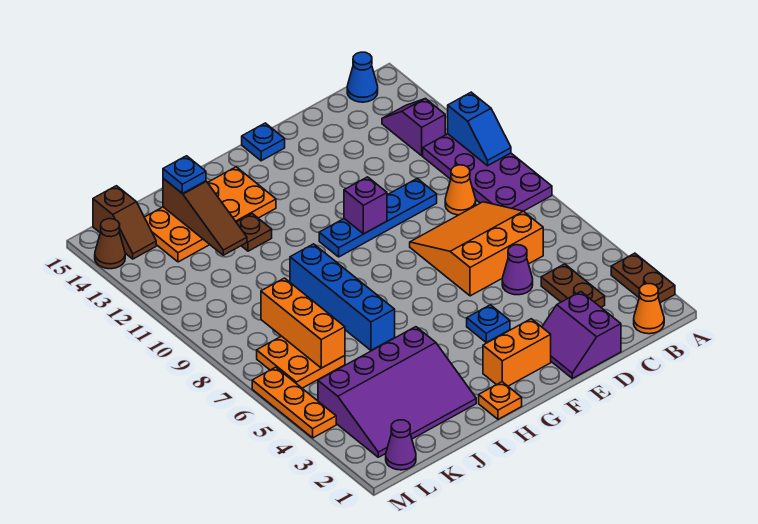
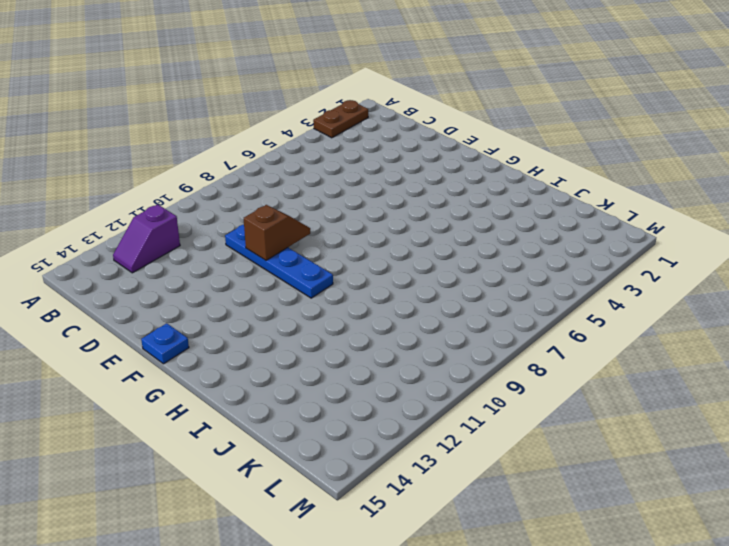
brown 1x2 slope [243,205,310,260] -> brown 1x2 slope moved to [93,186,156,259]
none -> purple 2x4 plate [423,134,552,211]
none -> orange 1x1 cone [634,284,664,334]
none -> blue 1x1 cone [347,52,378,102]

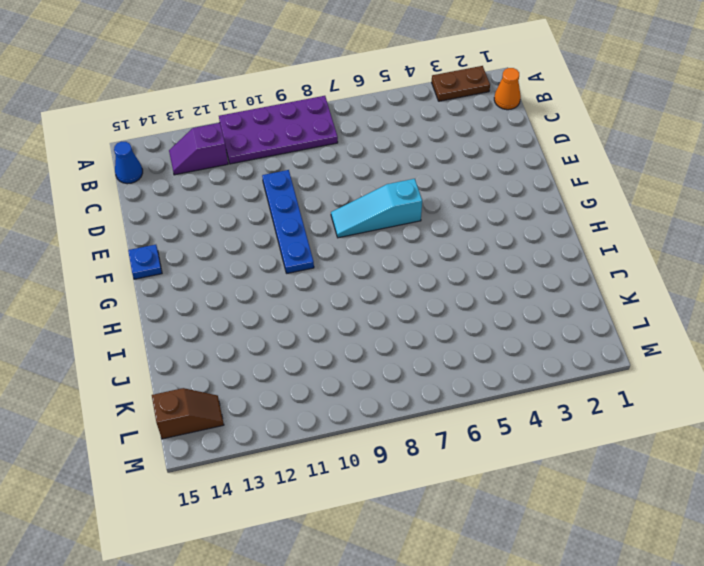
cyan 1x3 slope [331,179,422,238] -> none
none -> brown 1x2 plate [541,264,605,307]
none -> orange 3x3 slope [410,202,543,296]
none -> orange 1x1 cone [445,165,476,215]

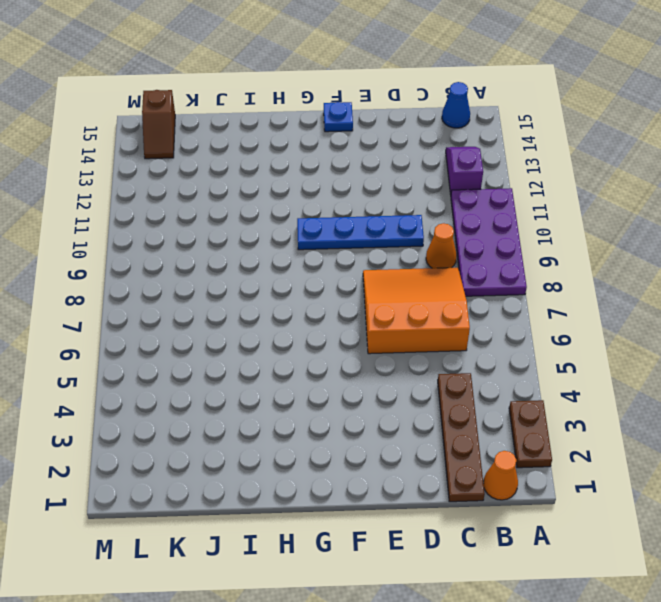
brown 1x4 plate [438,373,485,502] -> brown 1x2 plate [541,264,605,307]
none -> purple 2x2 slope [542,292,621,378]
none -> purple 1x1 cone [502,245,533,295]
none -> orange 1x2 brick [483,319,551,386]

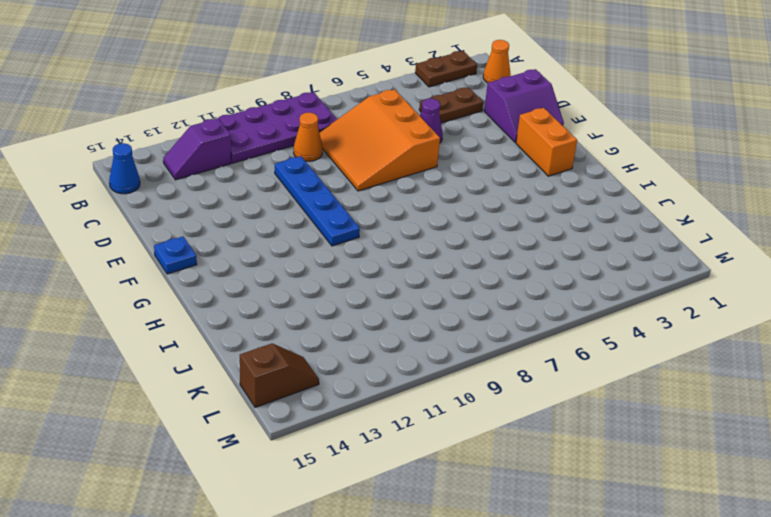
none -> blue 1x1 plate [467,305,510,342]
none -> orange 1x1 plate [479,382,522,419]
none -> orange 2x4 plate [144,167,276,262]

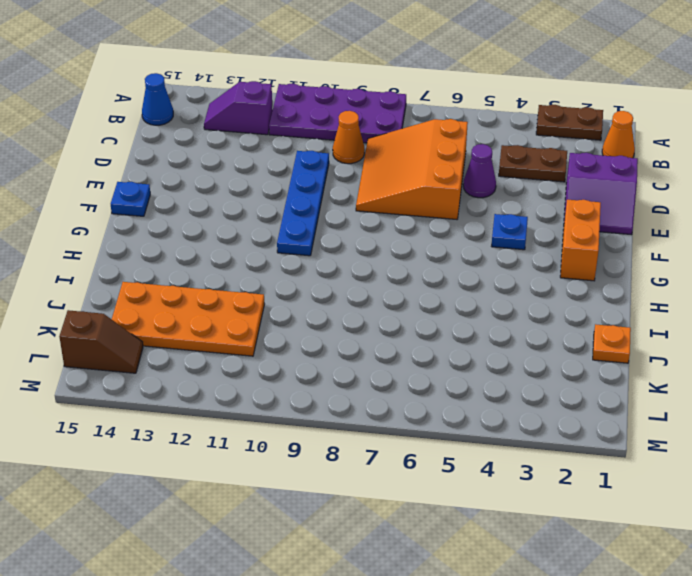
orange 1x1 plate [593,324,631,363] -> orange 1x1 plate moved to [479,382,522,419]
orange 2x4 plate [112,282,264,356] -> orange 2x4 plate turned to [144,167,276,262]
none -> purple 3x4 slope [318,327,476,457]
none -> blue 1x4 brick [290,244,395,350]
none -> brown 1x1 plate [236,214,272,251]

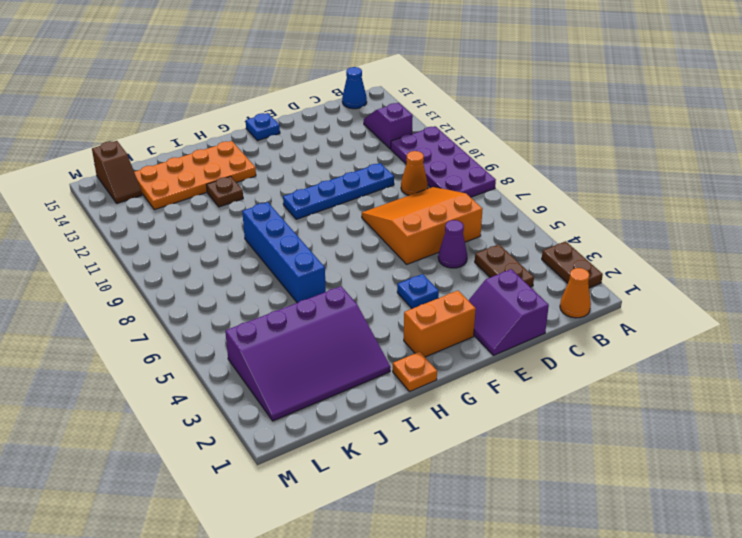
none -> orange 2x2 plate [257,336,345,388]
none -> purple 1x1 cone [386,420,416,470]
none -> orange 1x3 plate [252,367,336,438]

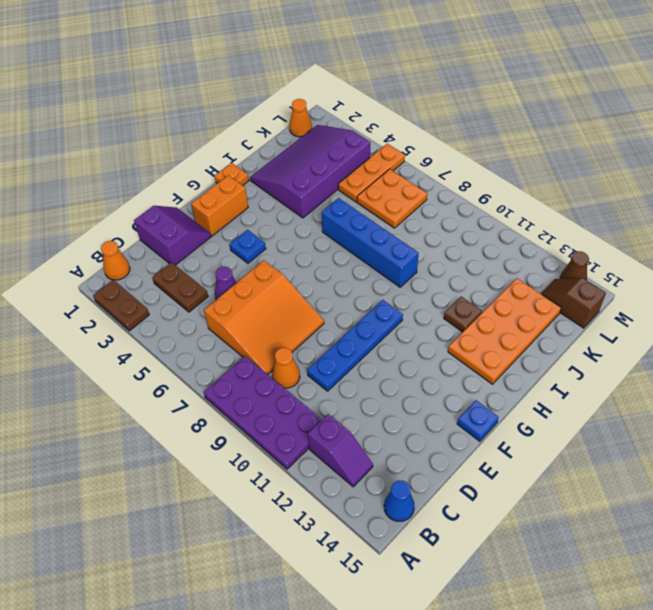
orange 1x3 plate [338,144,405,202] -> orange 1x3 plate turned to [252,367,336,438]
orange 1x1 cone [289,99,312,137] -> purple 1x1 cone [386,420,416,470]
none -> blue 1x2 slope [448,92,511,166]
none -> purple 1x1 brick [344,177,387,234]
none -> brown 1x3 slope [163,178,247,255]

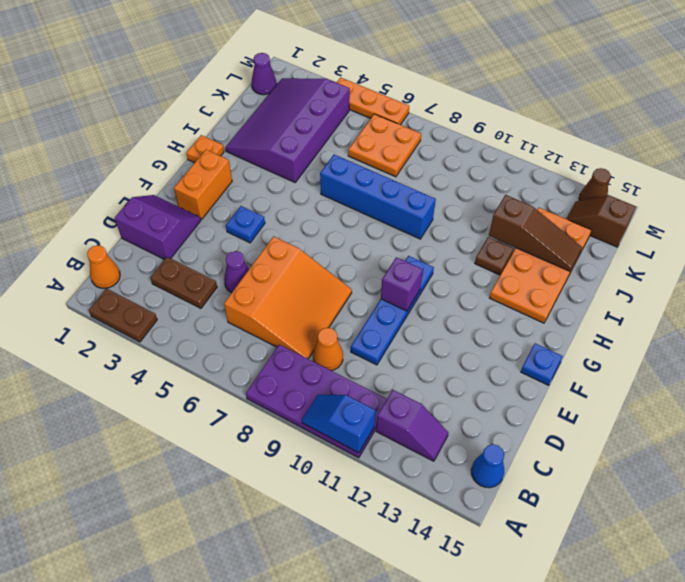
brown 1x3 slope [489,195,582,271] -> brown 1x3 slope turned to [163,178,247,255]
none -> orange 1x3 brick [261,278,345,368]
none -> blue 1x1 plate [163,156,206,193]

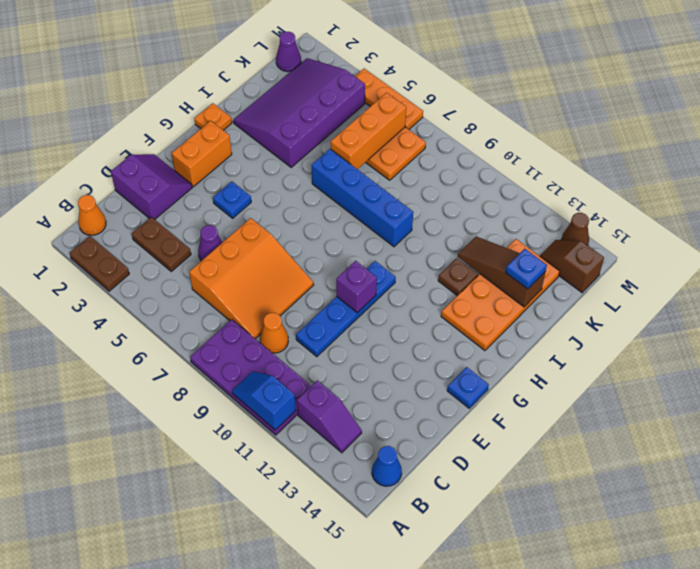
orange 1x3 brick [331,93,406,169] -> orange 1x3 brick turned to [261,278,345,368]

